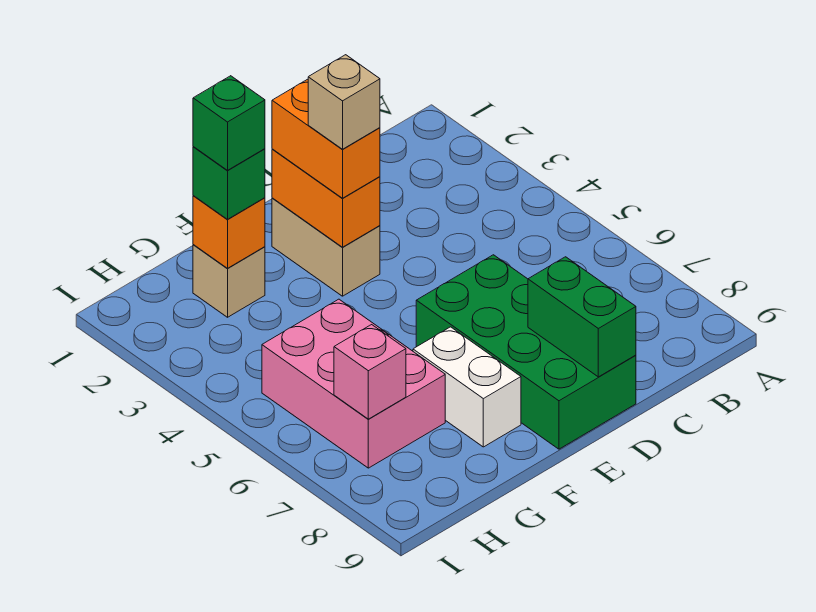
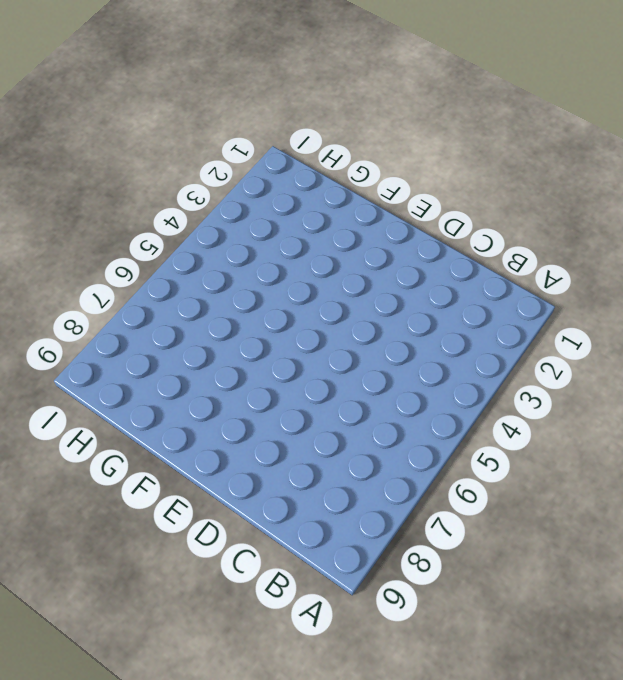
none -> green 2x4 brick [416,255,636,449]
none -> tan 1x2 brick [272,198,380,296]
none -> white 1x2 brick [413,327,521,447]

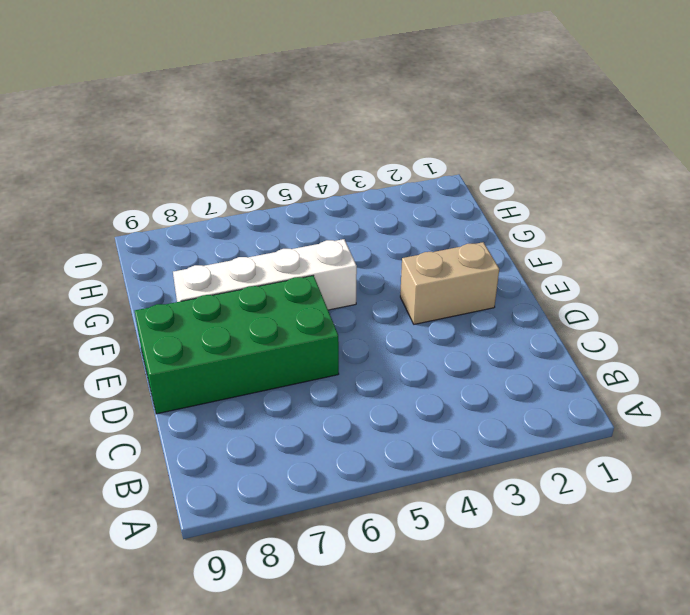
white 1x4 brick [173,239,357,310] -> white 1x2 brick [413,327,521,447]
none -> tan 1x1 brick [193,245,265,317]
none -> pink 2x3 brick [262,299,445,468]
none -> green 1x2 brick [528,257,636,377]

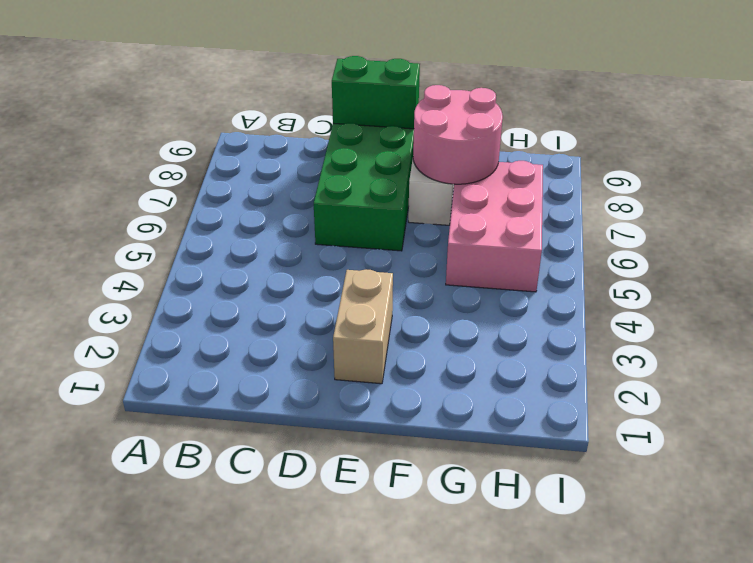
green 1x2 brick [332,56,420,129] -> green 1x2 brick turned to [528,257,636,377]
pink 2x2 round brick [413,85,503,184] -> none
none -> tan 1x1 brick [193,245,265,317]
none -> orange 1x2 brick [272,149,380,247]
none -> orange 1x1 brick [193,196,265,268]

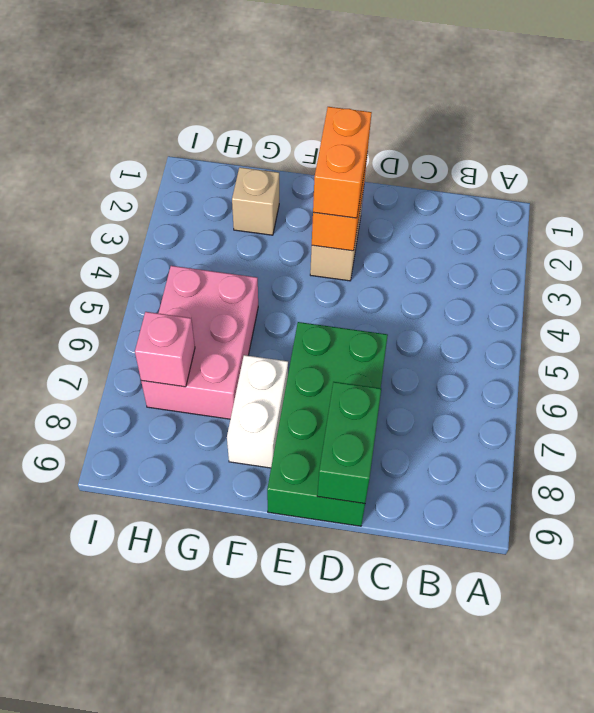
none -> orange 1x1 brick [193,196,265,268]
none -> green 1x1 brick [193,147,265,219]
none -> tan 1x1 brick [308,55,380,149]

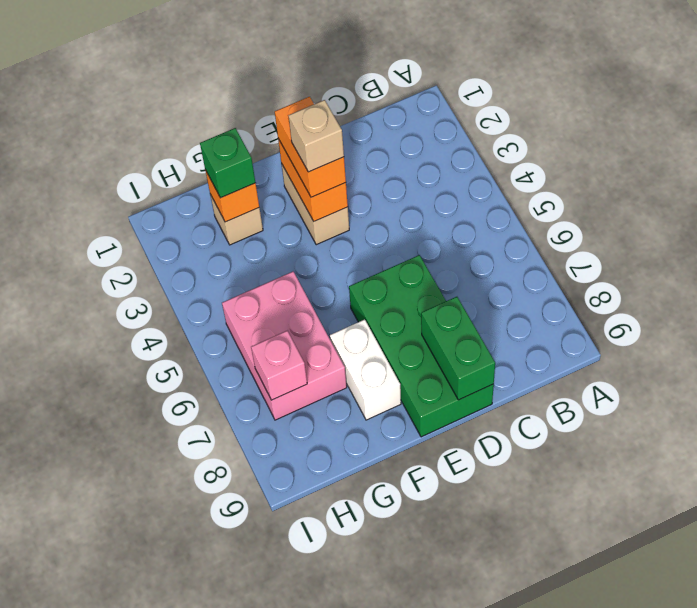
none -> green 1x1 brick [193,76,265,170]

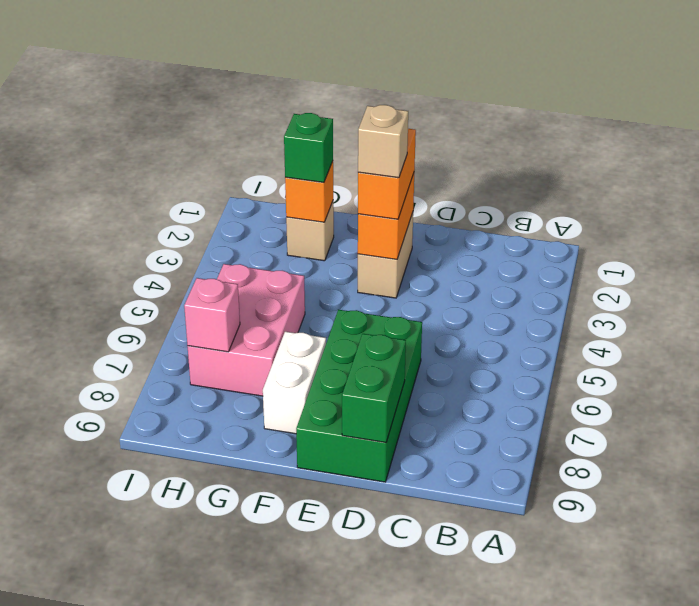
none -> green 1x1 brick [193,76,265,170]

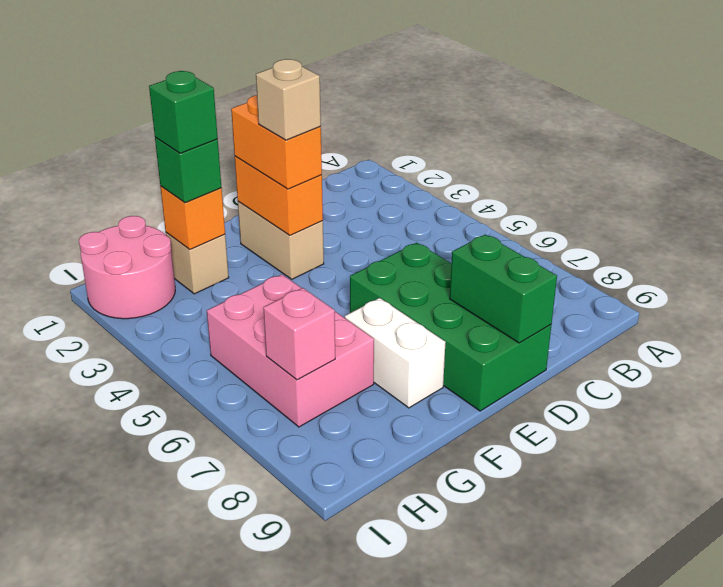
pink 2x2 round brick [79,216,175,319] -> none

